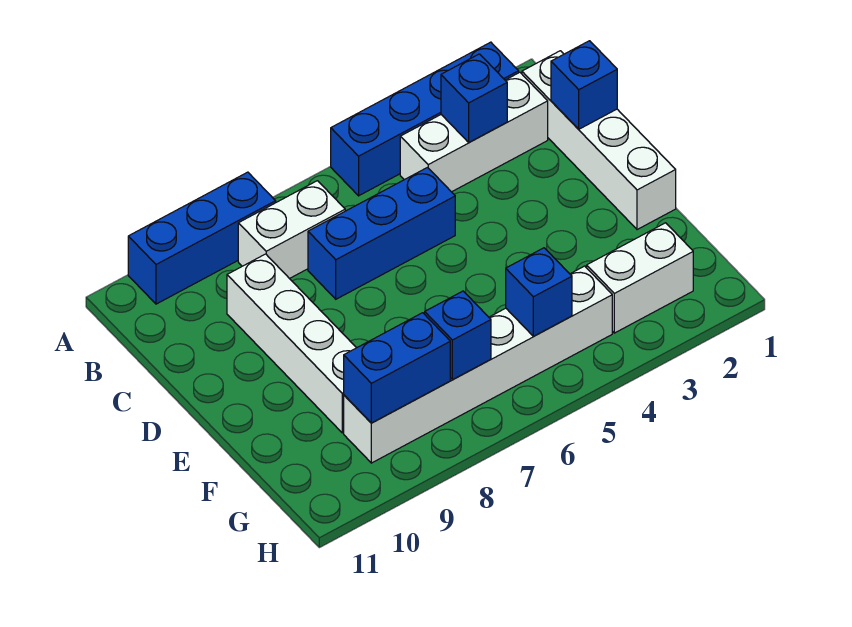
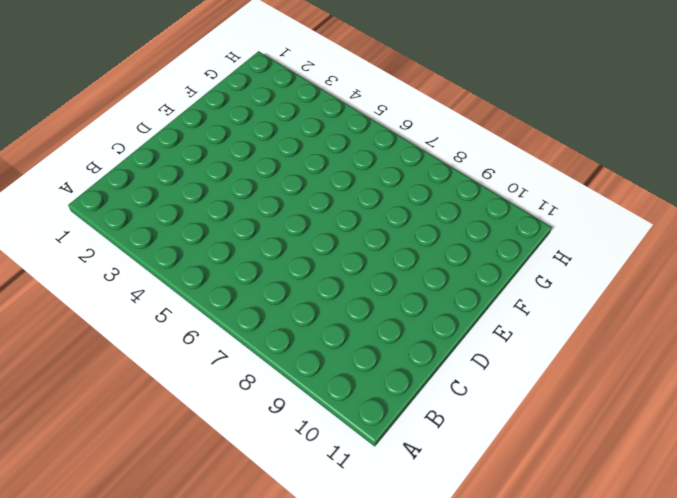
none -> blue 1x4 brick [331,42,519,196]
none -> blue 1x3 brick [128,172,276,304]
none -> white 1x4 brick [522,51,676,230]

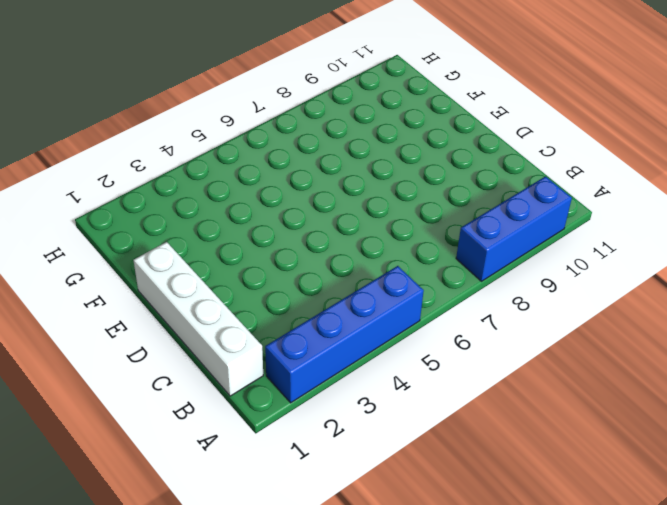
none -> white 1x3 brick [400,72,548,192]
none -> white 1x2 brick [238,181,345,279]
none -> blue 1x3 brick [308,167,455,299]

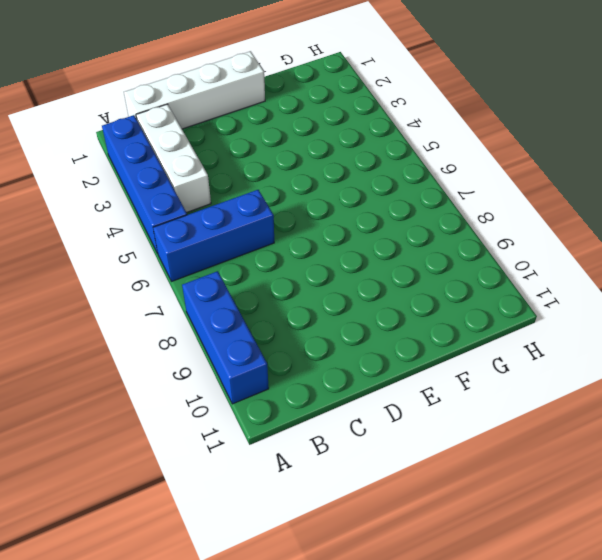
blue 1x3 brick [153,190,274,281] -> blue 1x3 brick turned to [308,167,455,299]
none -> white 1x2 brick [238,181,345,279]
none -> white 1x4 brick [227,254,356,433]
none -> white 1x2 brick [587,223,693,333]

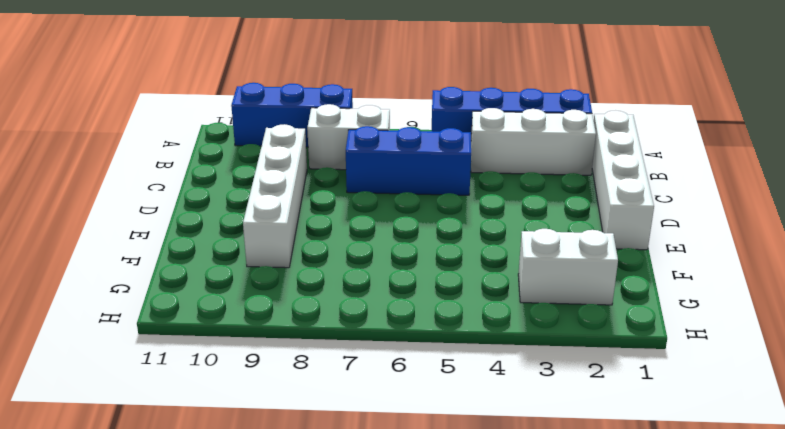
none -> white 1x6 brick [344,266,612,463]
none -> blue 1x1 brick [441,54,507,142]
none -> blue 1x1 brick [551,41,617,129]

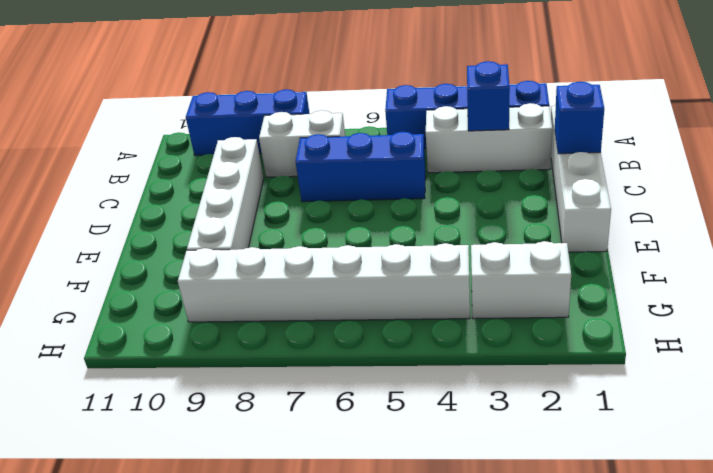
none -> blue 1x1 brick [506,248,572,336]
none -> blue 1x1 brick [425,291,491,380]
none -> blue 1x2 brick [344,313,450,423]

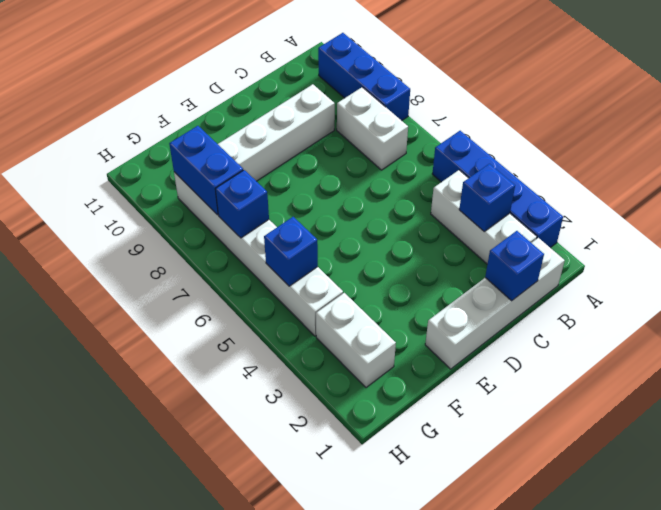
none -> blue 1x3 brick [308,167,455,299]

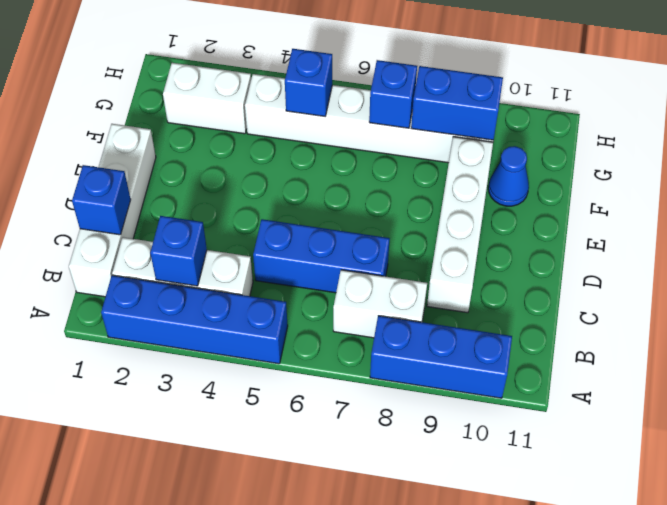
blue 1x1 cone [488,146,529,206] -> none

